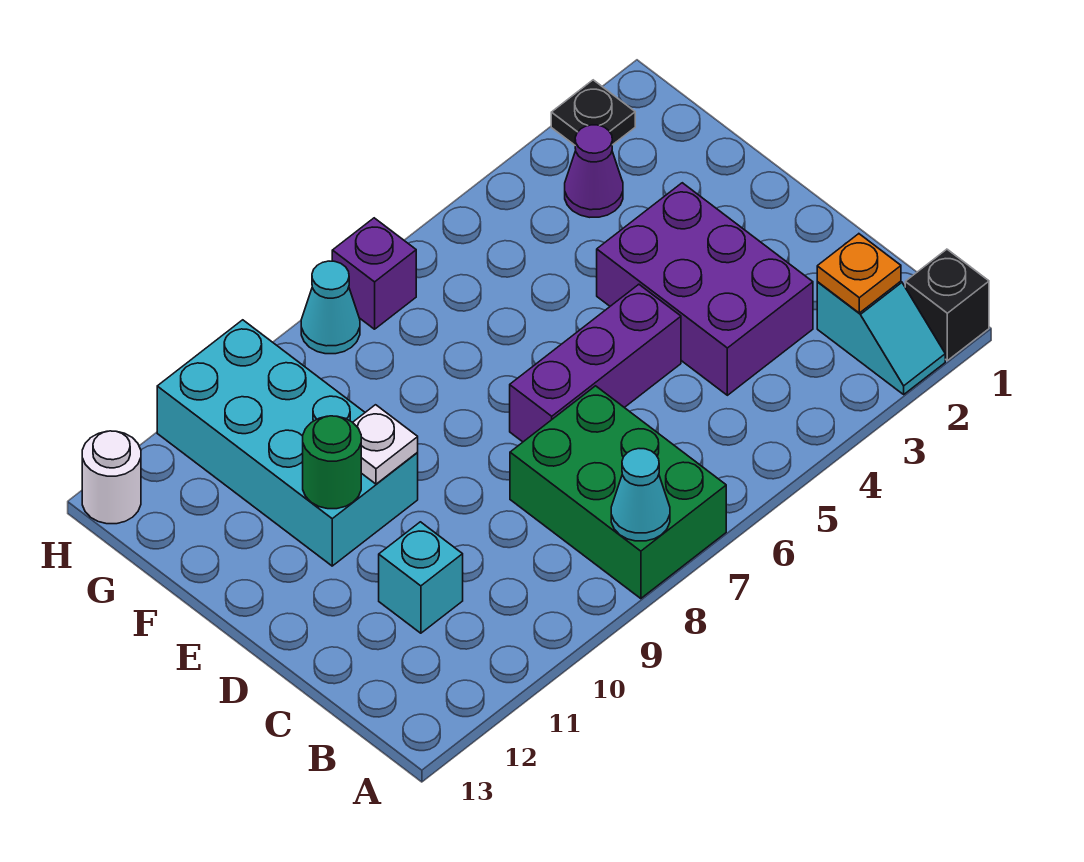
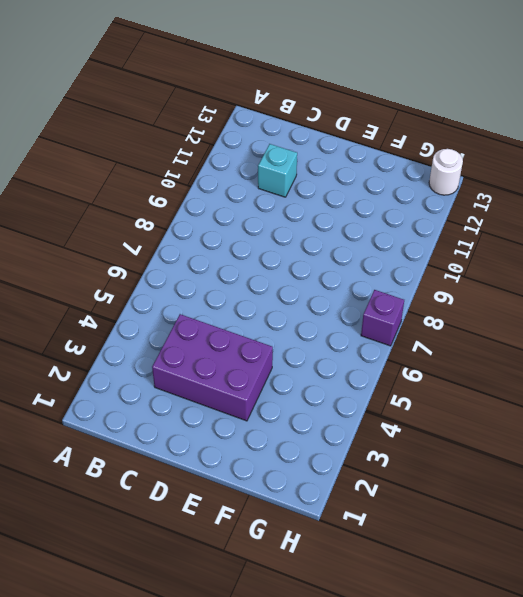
none -> black 1x1 brick [905,249,989,361]
none -> cyan 1x2 slope [817,281,945,394]
none -> green 2x3 brick [510,386,726,599]

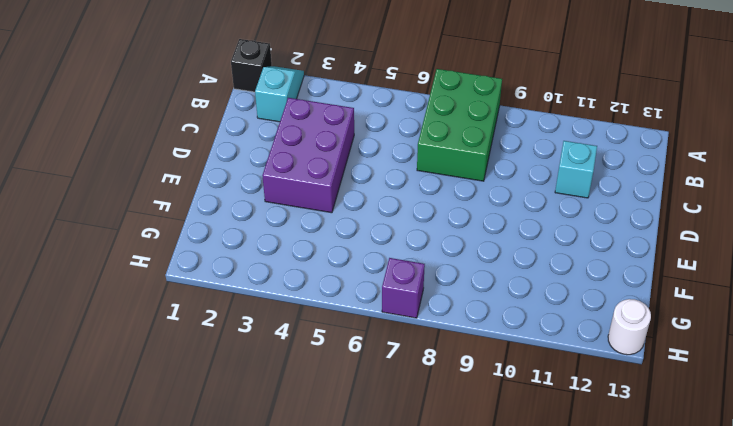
none -> purple 1x3 brick [510,284,681,442]
none -> cyan 2x4 brick [157,320,418,566]
none -> purple 1x1 cone [565,125,623,217]

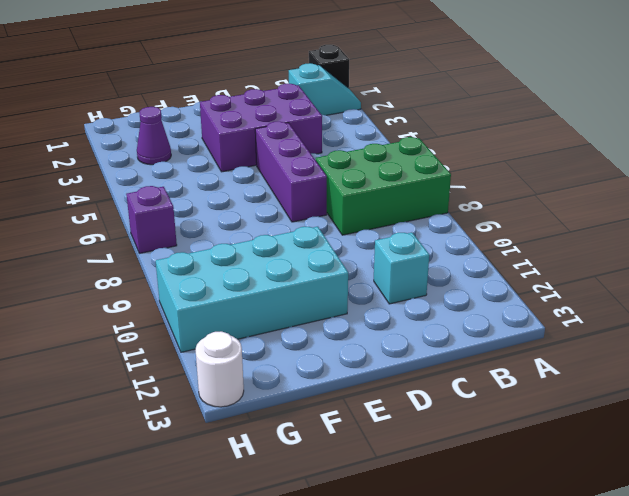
none -> black 1x1 plate [551,80,635,145]
none -> cyan 1x1 cone [301,261,360,354]
none -> cyan 1x1 cone [611,449,670,541]

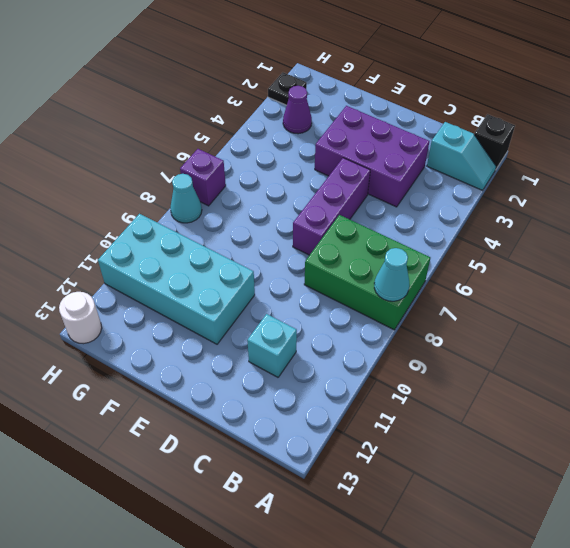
none -> orange 1x1 plate [817,234,901,313]
none -> white 1x1 plate [353,405,418,484]
none -> green 1x1 round brick [303,416,361,509]

